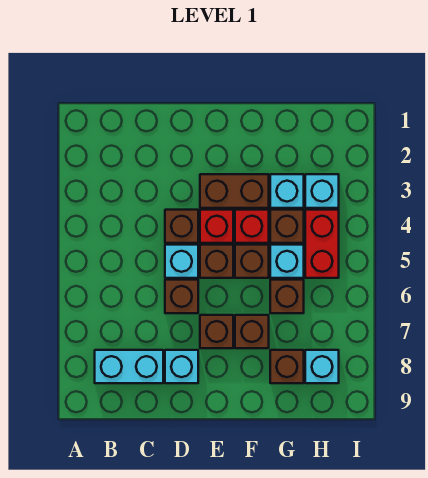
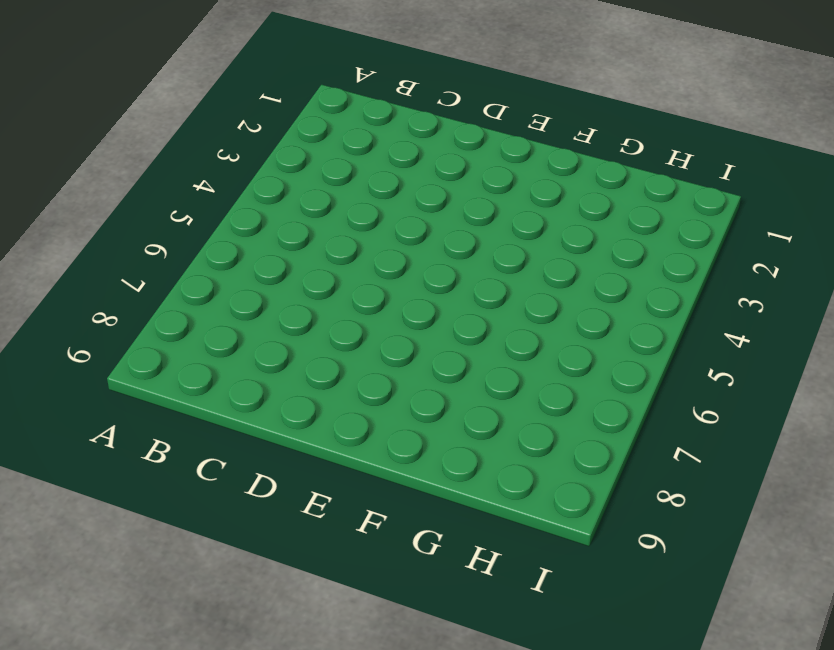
none -> cyan 1x2 brick [95,350,163,383]
none -> brown 1x1 brick [165,210,198,243]
none -> cyan 1x1 brick [165,245,198,278]

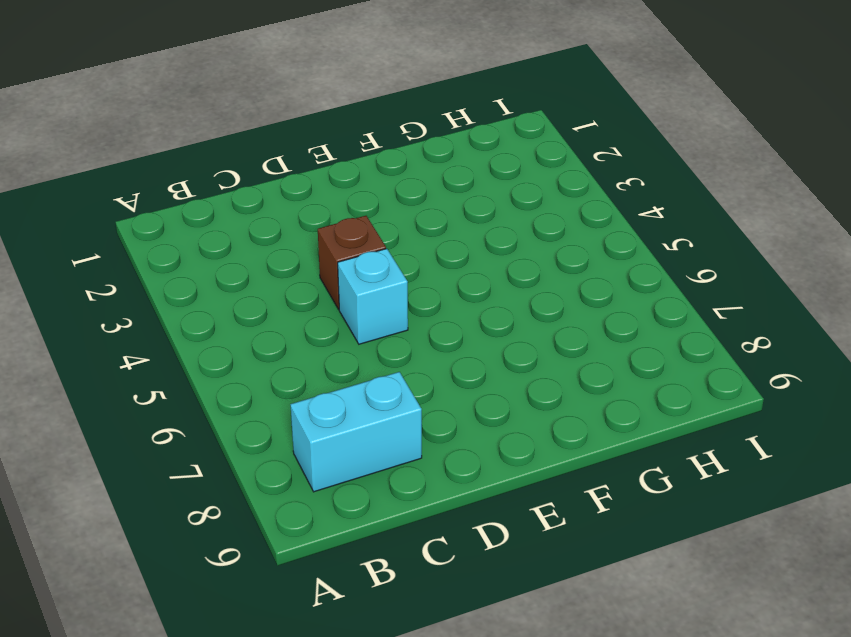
none -> brown 1x1 brick [165,280,198,313]
none -> cyan 1x1 brick [165,350,198,383]
none -> brown 1x2 brick [200,174,269,208]

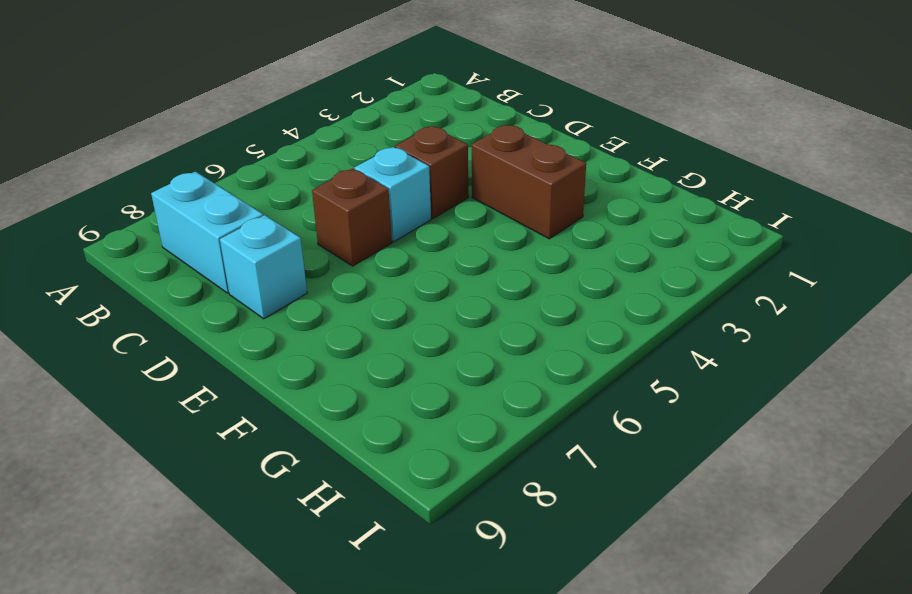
none -> red 1x1 brick [200,210,233,243]
none -> brown 1x1 brick [200,245,233,278]
none -> brown 1x1 brick [200,315,233,348]

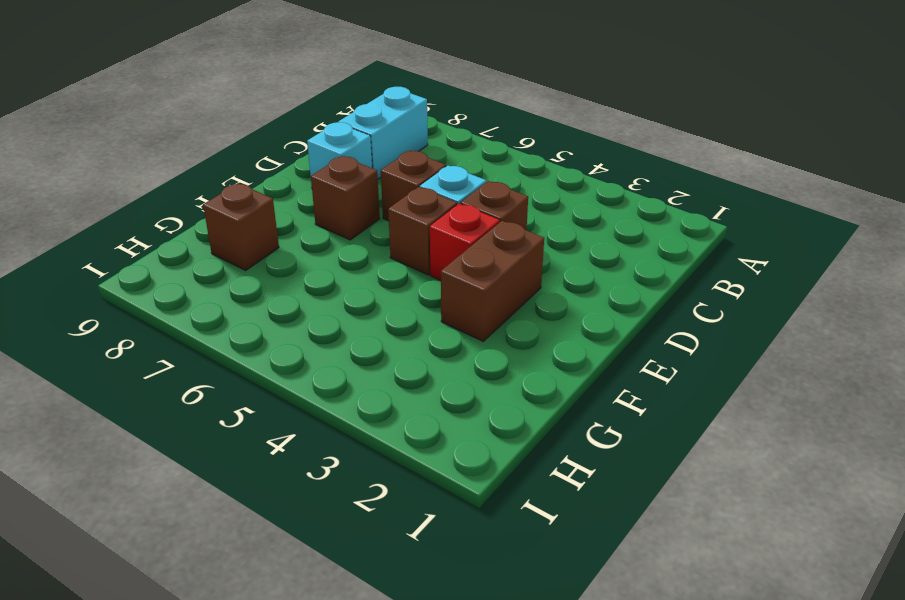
none -> red 1x1 brick [235,210,269,243]
none -> brown 1x1 brick [235,245,269,278]
none -> brown 1x1 brick [235,315,269,348]

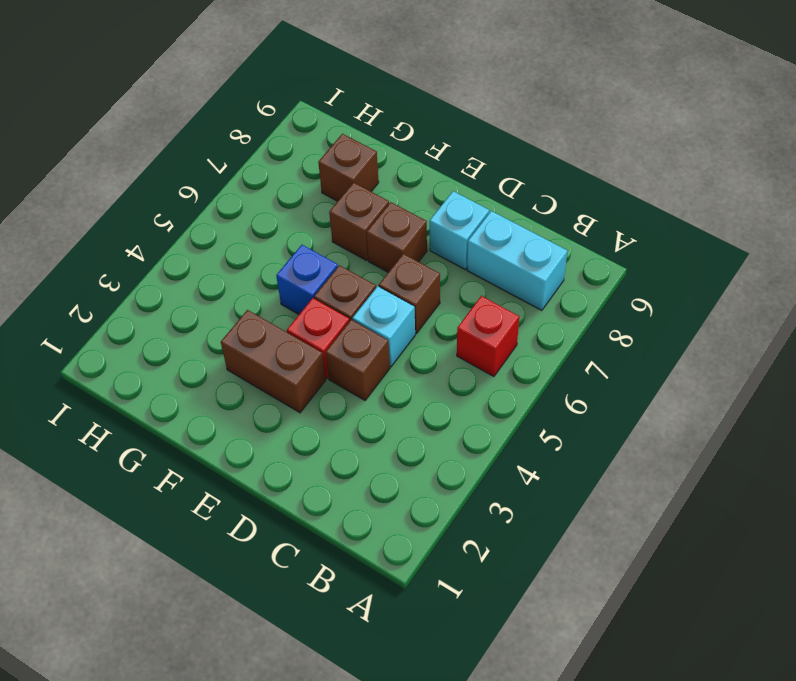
red 1x1 brick [457,296,519,377] -> red 1x1 brick moved to [235,210,269,243]
blue 1x1 brick [276,245,338,314] -> brown 1x1 brick [235,245,269,278]
none -> cyan 1x1 brick [270,174,304,208]
none -> brown 1x1 brick [270,210,304,243]
none -> cyan 1x1 brick [270,245,304,278]

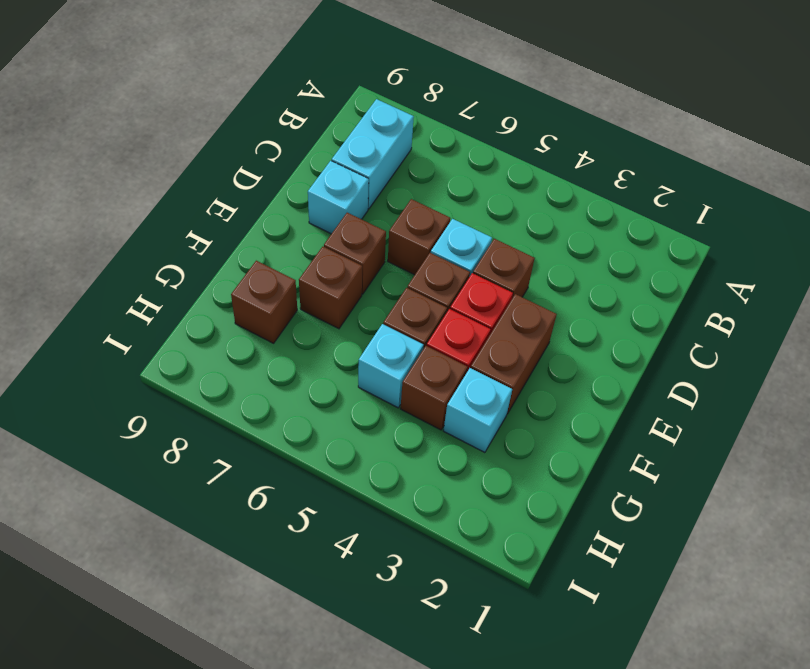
none -> brown 1x1 brick [270,280,304,313]
none -> cyan 1x1 brick [305,174,339,208]
none -> red 1x2 brick [305,210,339,278]

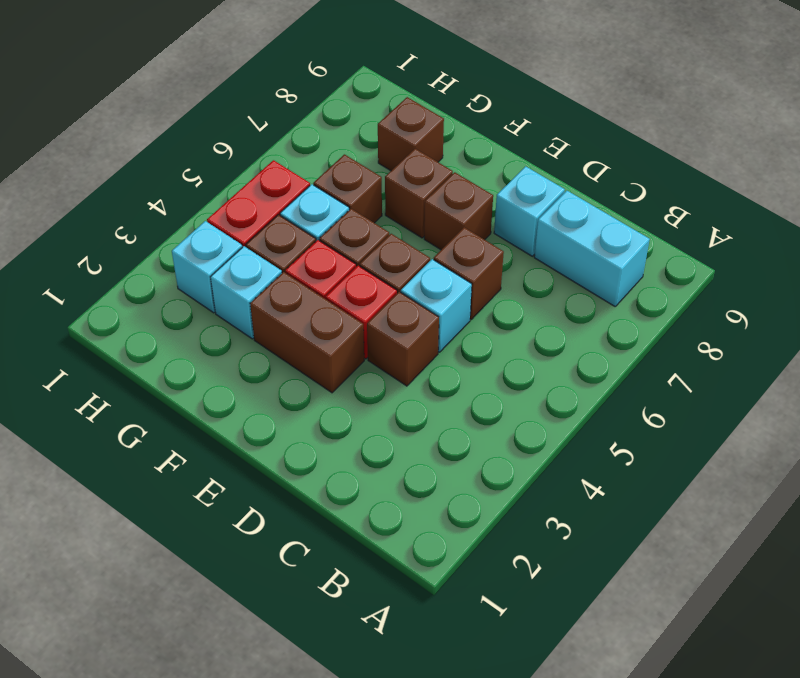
none -> cyan 1x1 brick [305,350,339,383]

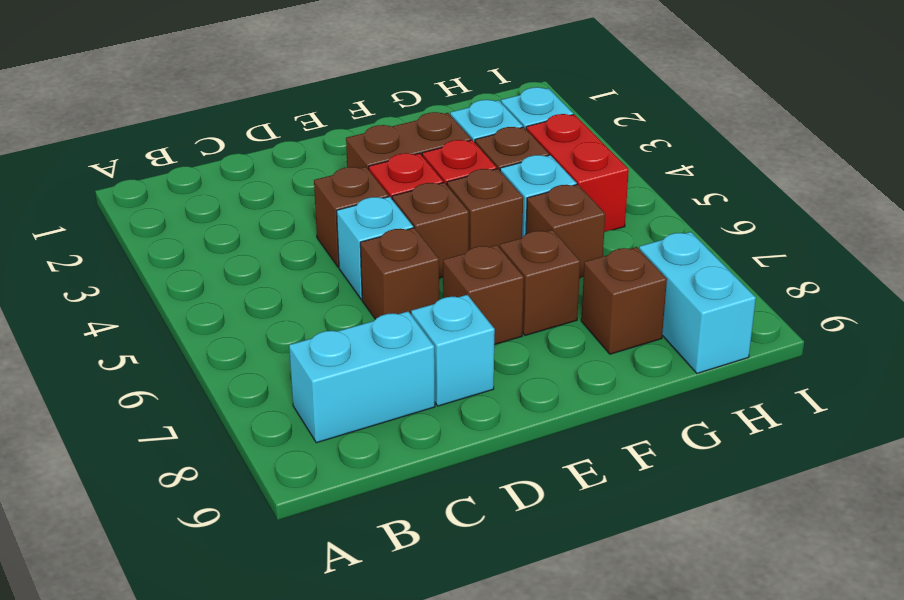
cyan 1x2 brick [639,232,756,373] -> cyan 1x1 brick [305,350,339,383]

